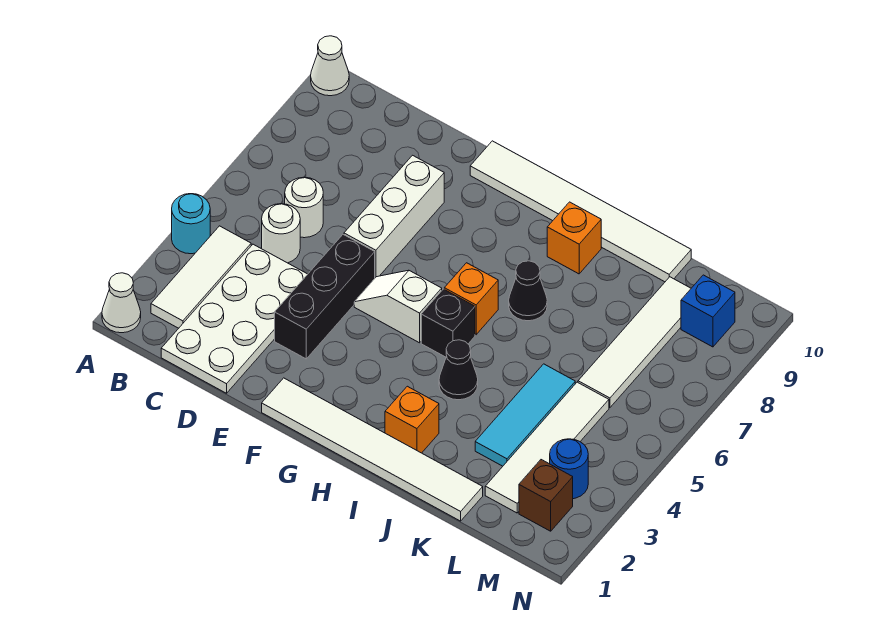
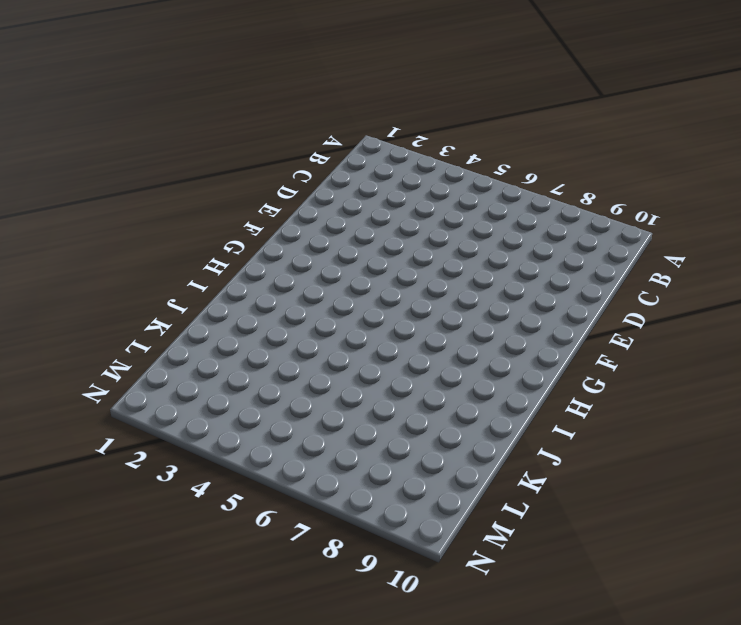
none -> white 1x1 cone [102,273,141,333]
none -> cyan 1x1 round brick [172,194,210,254]
none -> white 1x1 cone [311,36,349,96]

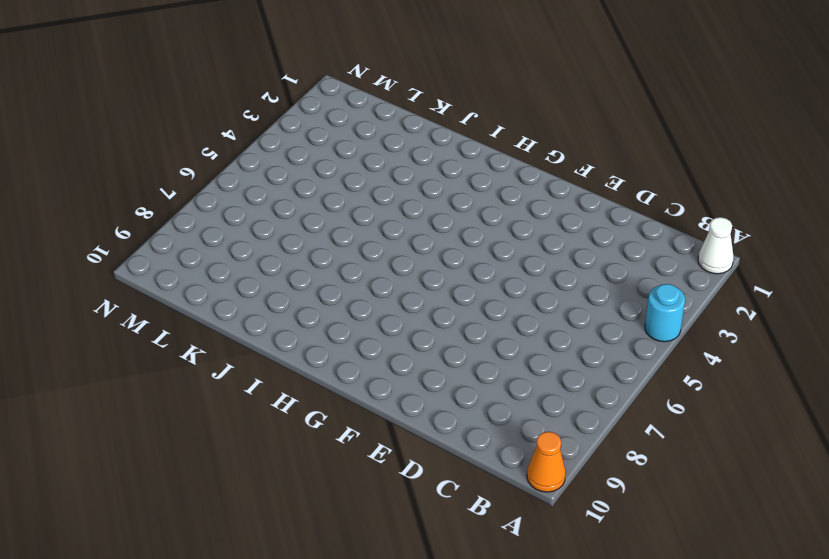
orange 1x1 cone [527,432,566,492] -> white 1x1 cone [311,36,349,96]
none -> white 1x3 tile [151,226,251,328]
none -> white 2x4 plate [161,244,307,393]
none -> white 1x1 round brick [262,204,300,263]

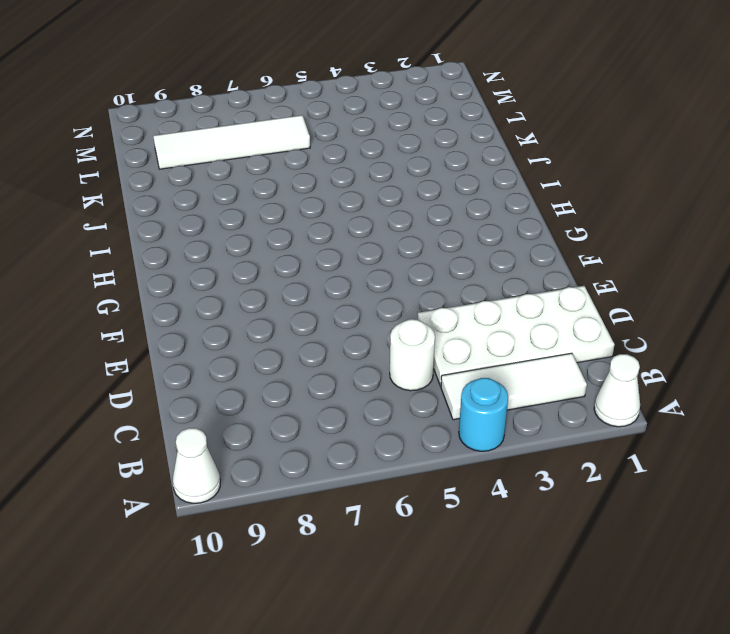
none -> white 1x1 round brick [285,177,323,238]
none -> black 1x3 brick [275,235,375,359]
none -> white 1x3 brick [344,155,444,278]

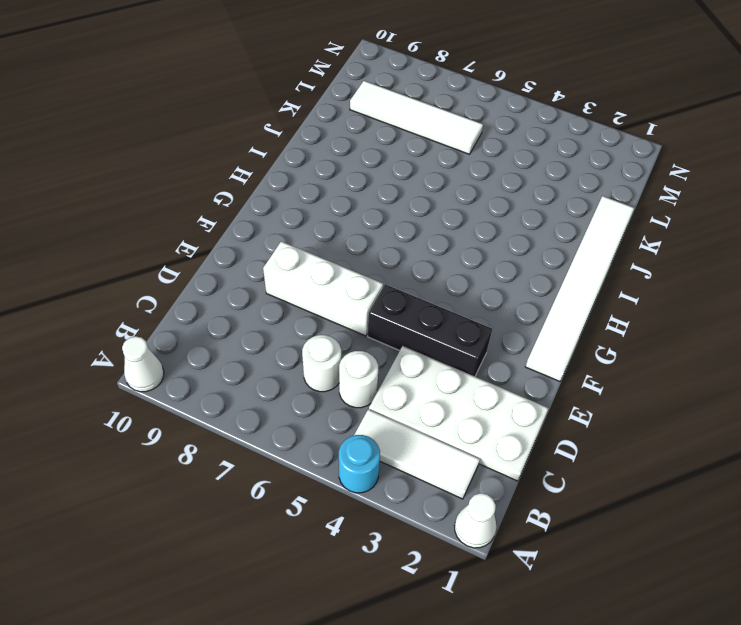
none -> white 1x2 slope [354,270,442,343]
none -> white 1x6 tile [470,141,691,282]
none -> black 1x1 brick [421,289,475,357]

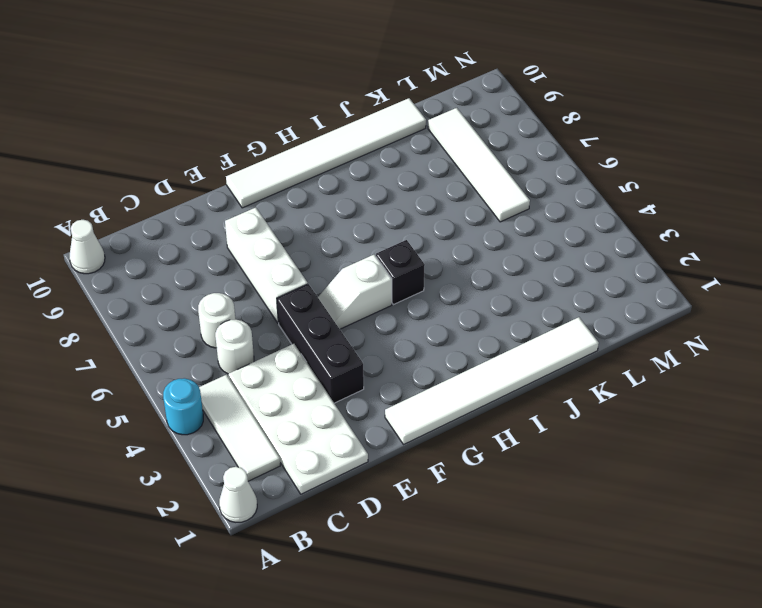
none -> orange 1x1 brick [444,263,498,335]
none -> orange 1x1 brick [385,386,439,453]
none -> black 1x1 cone [439,340,478,400]

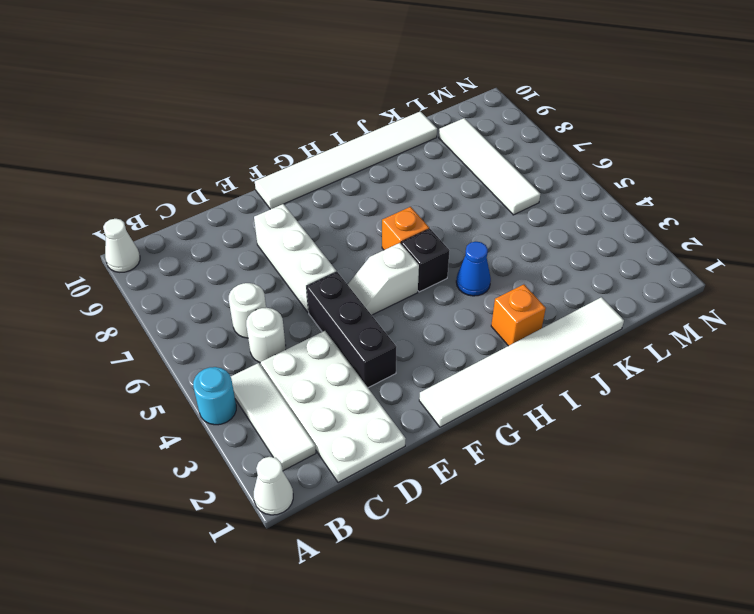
blue 1x1 cone [456,242,491,296] -> black 1x1 cone [439,340,478,400]
none -> black 1x1 cone [509,261,547,321]
none -> orange 1x1 brick [547,202,601,274]
none -> cyan 1x3 tile [475,364,575,466]

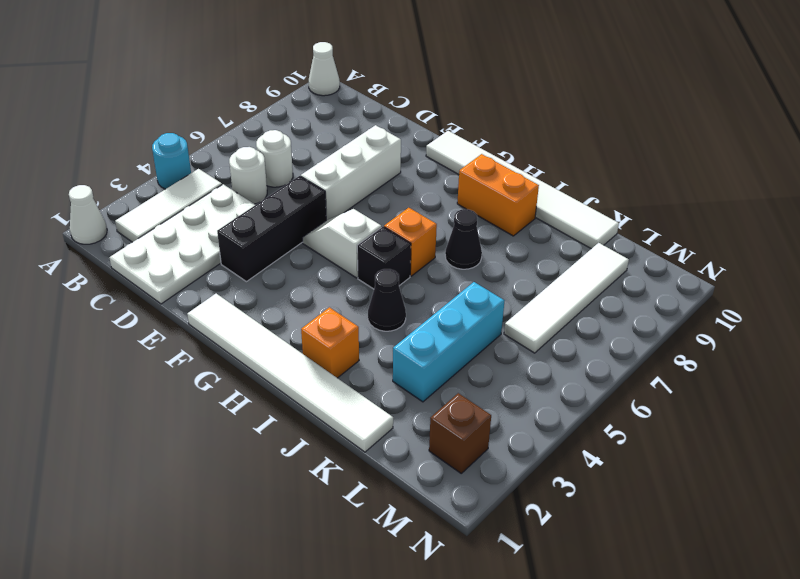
orange 1x2 brick [457,154,539,236] -> orange 1x1 brick [547,202,601,274]
cyan 1x3 brick [393,282,504,402] -> cyan 1x3 tile [475,364,575,466]
none -> white 1x4 tile [485,382,609,513]
none -> blue 1x1 round brick [550,439,588,499]
none -> blue 1x1 brick [681,275,735,347]

